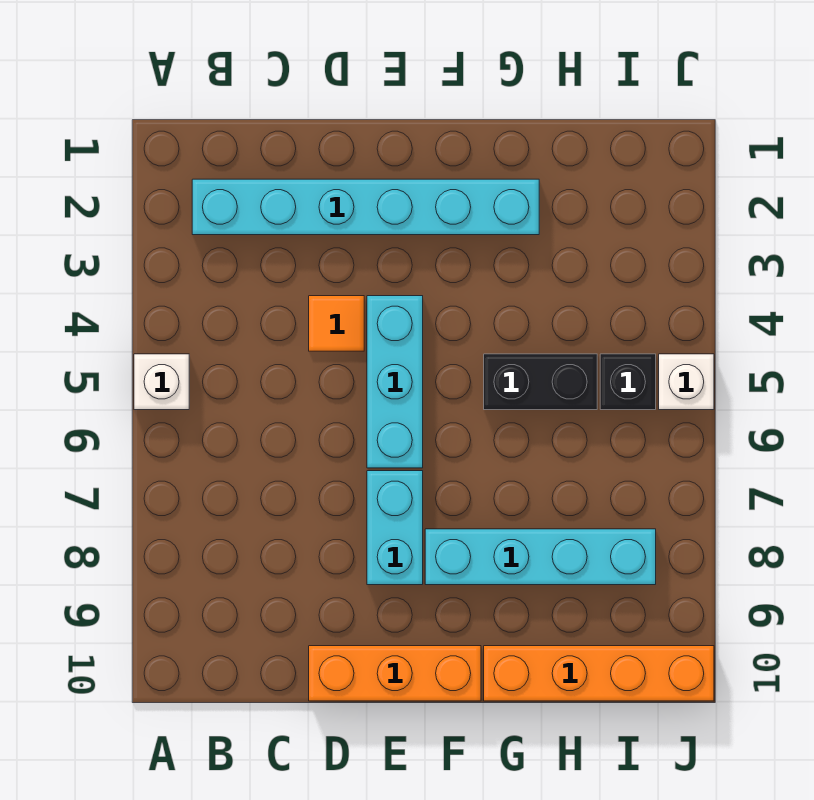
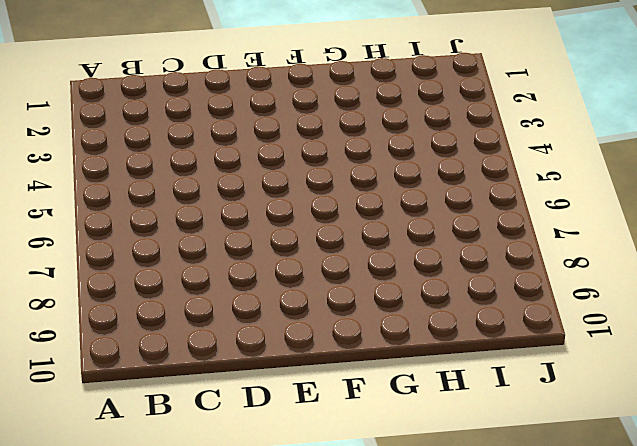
none -> white 1x1 brick [134,354,189,410]
none -> cyan 1x6 brick [192,179,539,235]

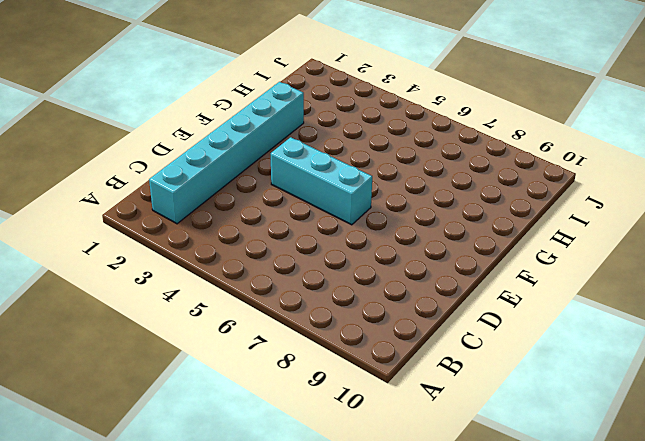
none -> white 1x1 brick [134,354,189,410]
none -> orange 1x1 tile [309,296,364,351]

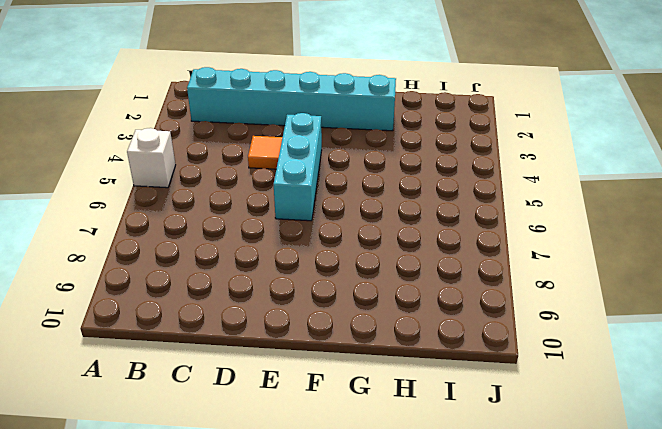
none -> orange 1x3 brick [309,646,481,701]
none -> cyan 1x2 brick [367,471,423,585]

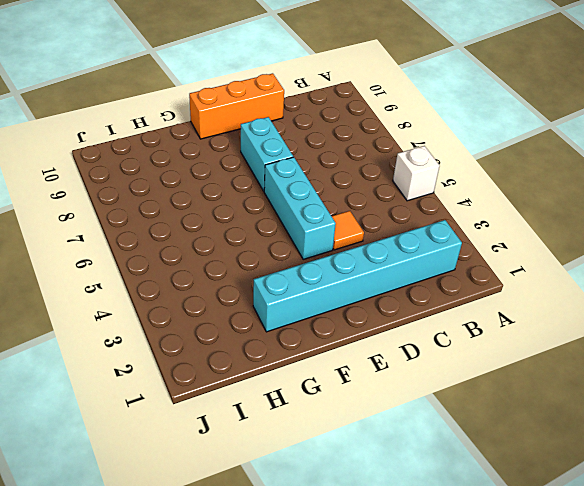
none -> cyan 1x4 brick [425,529,656,585]
none -> black 1x2 brick [484,354,597,410]

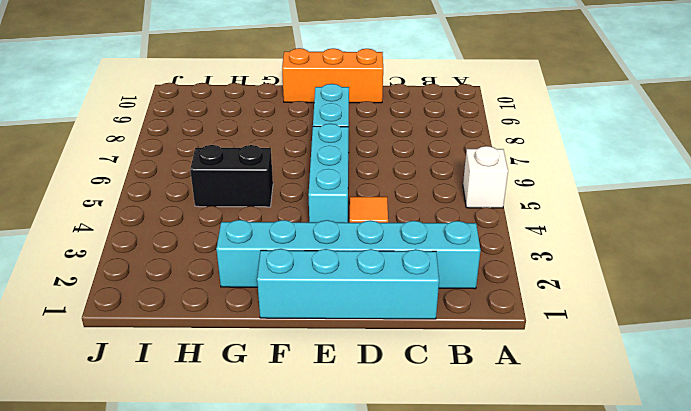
cyan 1x4 brick [257,249,439,319] -> cyan 1x4 brick moved to [425,529,656,585]
none -> orange 1x4 brick [484,646,714,701]
none -> black 1x1 brick [600,354,656,410]

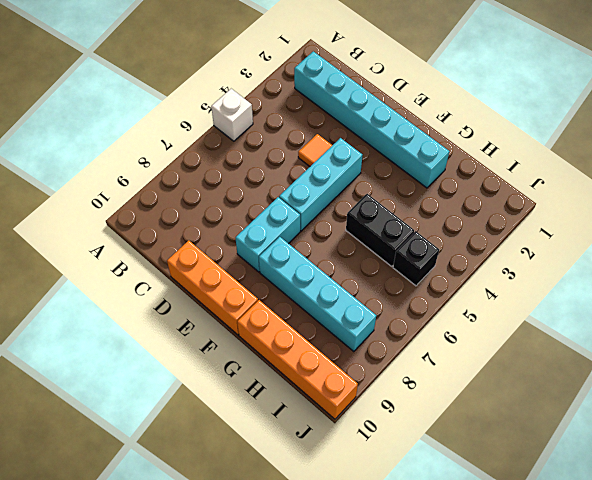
none -> white 1x1 brick [659,354,714,410]

